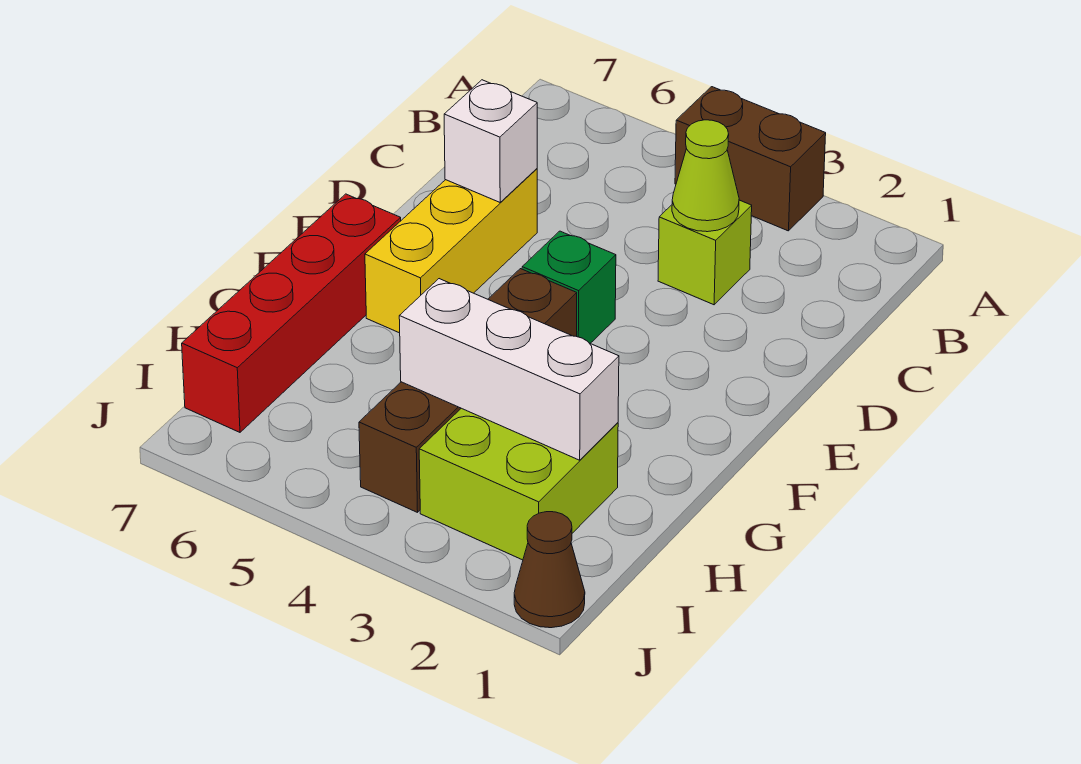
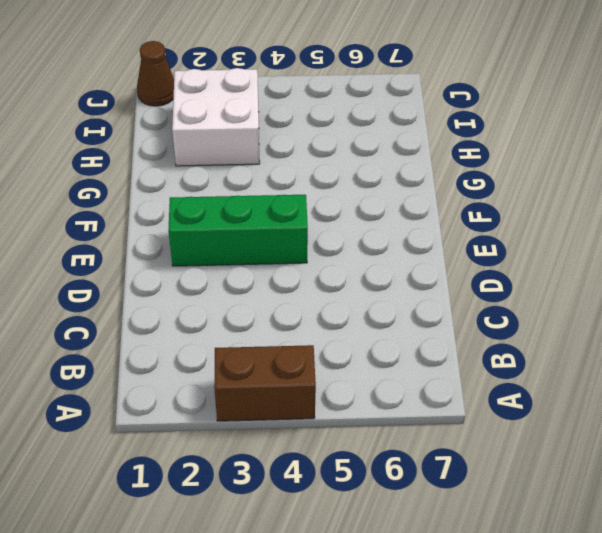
green 1x3 brick [168,195,308,266] -> green 1x1 brick [522,231,616,343]
white 2x2 brick [172,68,260,166] -> lime 2x2 brick [419,408,618,560]
none -> lime 1x1 brick [658,200,752,305]
none -> yellow 1x3 brick [365,169,537,333]

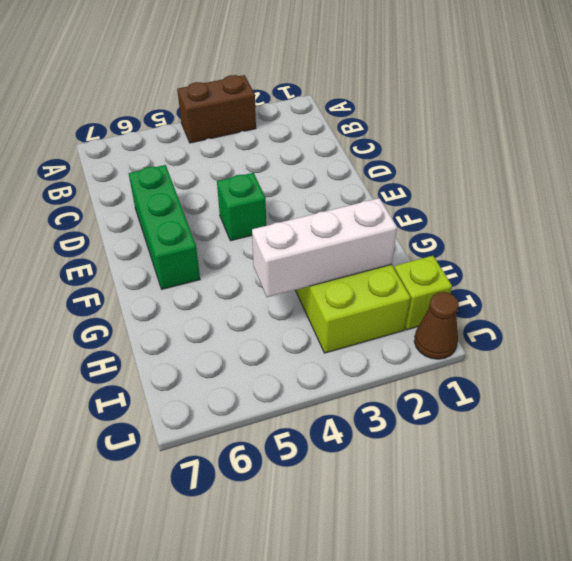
green 1x3 brick [128,165,200,289] -> yellow 1x3 brick [365,169,537,333]
lime 1x1 brick [394,256,452,330] -> lime 1x1 brick moved to [658,200,752,305]
none -> brown 1x4 brick [359,269,577,512]
none -> red 1x4 brick [182,194,401,432]

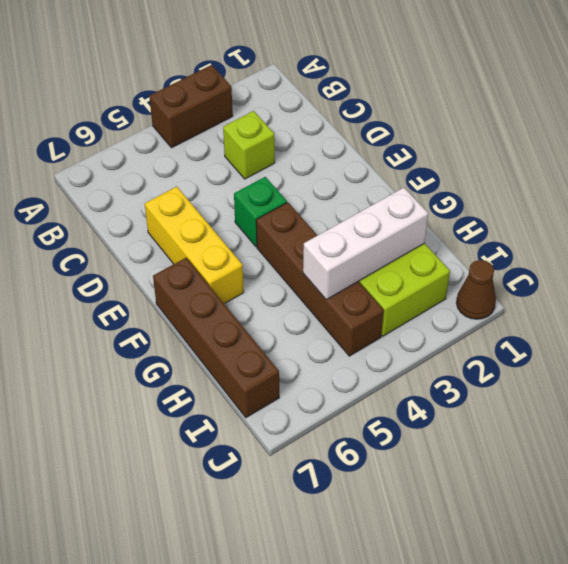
brown 1x4 brick [153,258,279,417] -> red 1x4 brick [182,194,401,432]
none -> lime 1x1 cone [672,120,739,232]
none -> white 1x1 brick [444,80,537,202]

